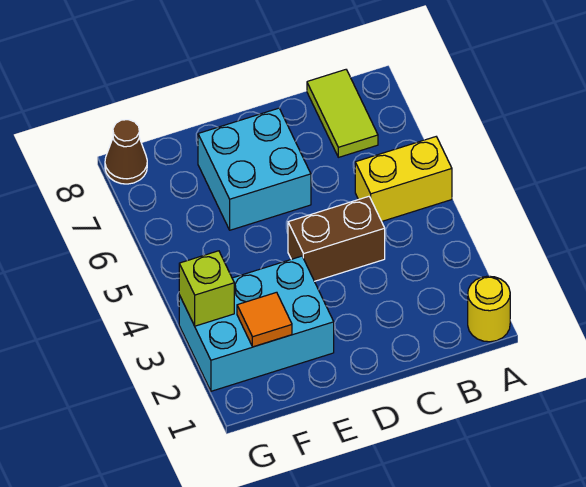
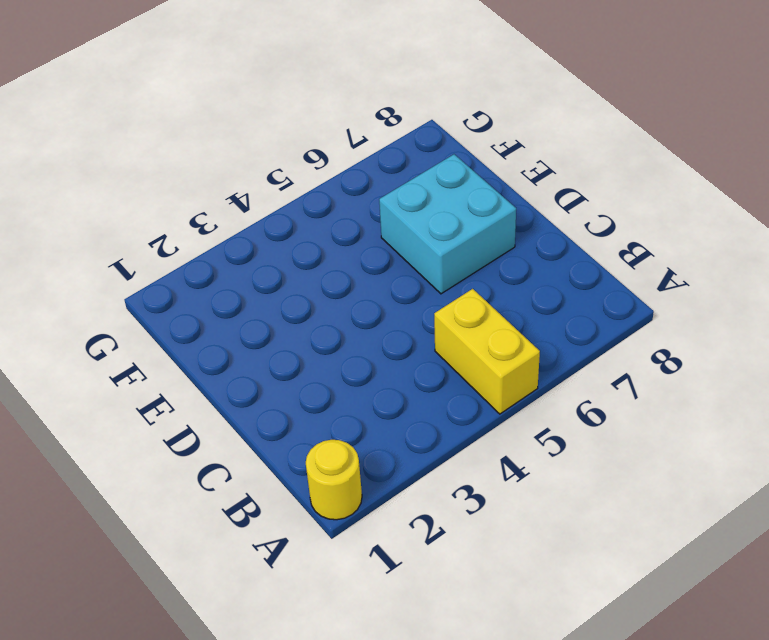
none -> lime 1x2 tile [307,70,378,157]
none -> brown 1x2 brick [288,196,385,281]

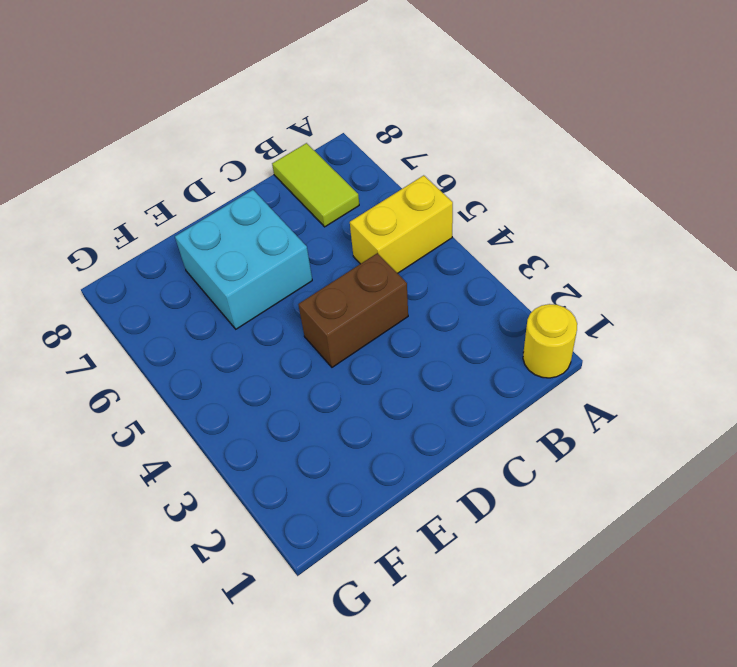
none -> cyan 2x3 brick [179,256,334,391]
none -> brown 1x1 cone [105,120,147,184]

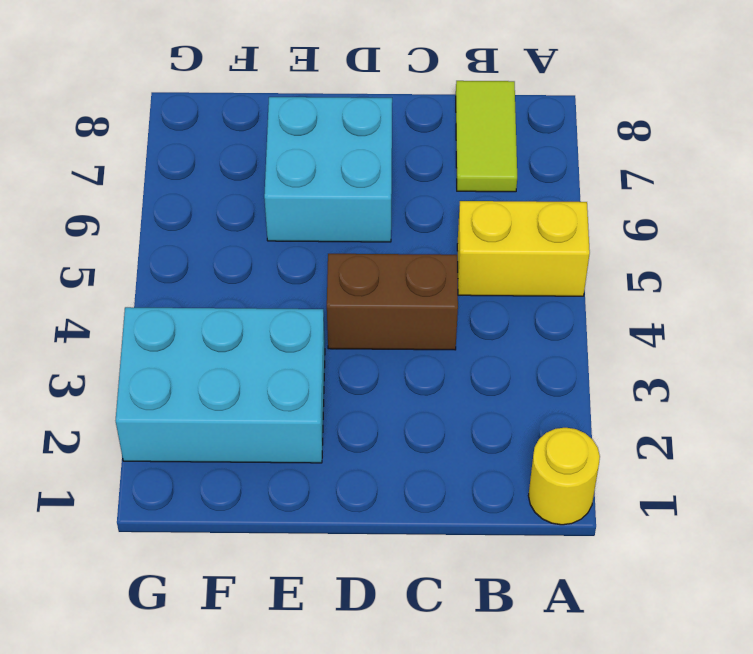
none -> brown 1x1 cone [105,120,147,184]
none -> orange 1x1 tile [237,292,292,347]

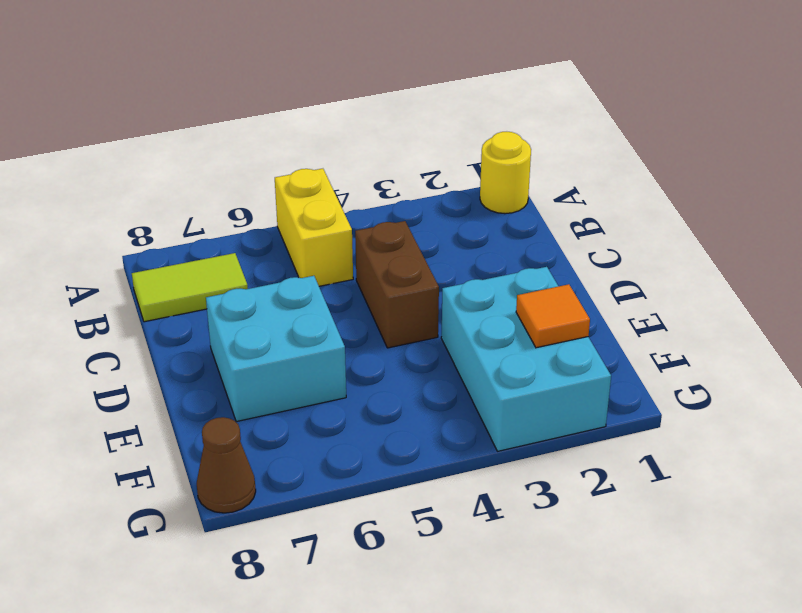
none -> lime 1x1 brick [179,251,234,326]

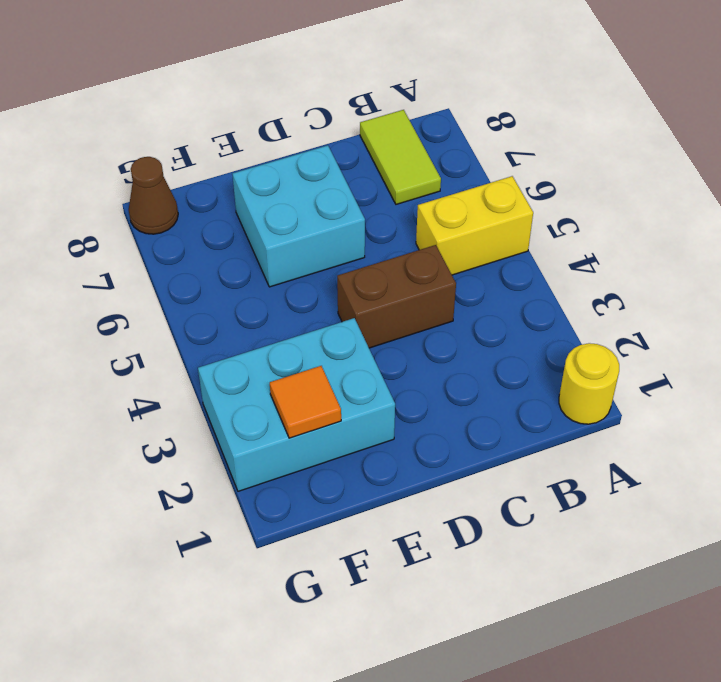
none -> lime 1x1 brick [179,251,234,326]

